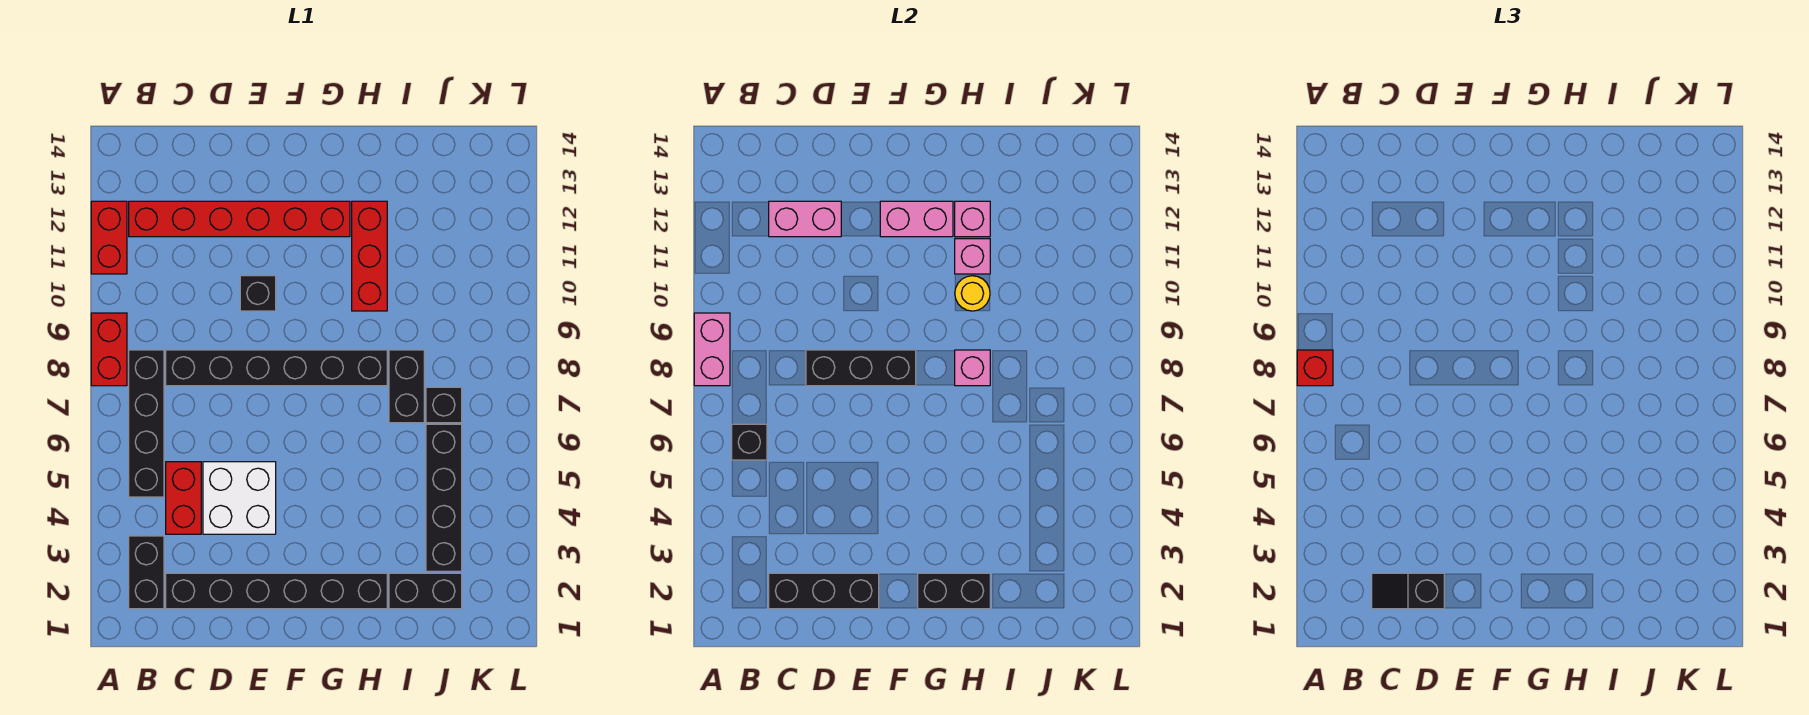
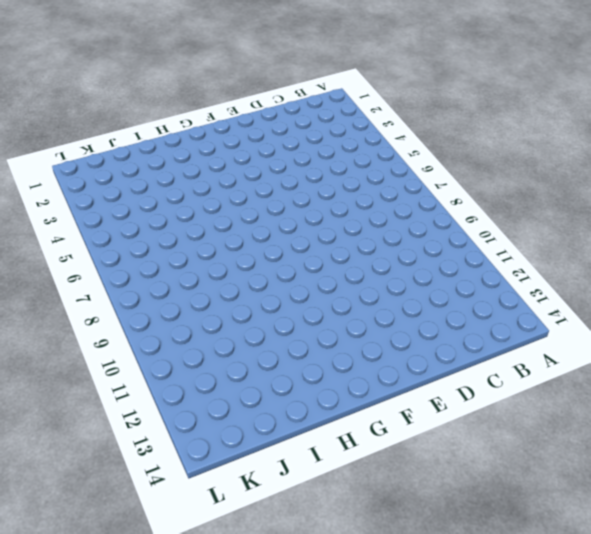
none -> red 1x2 brick [91,313,127,386]
none -> red 1x2 brick [91,201,127,274]
none -> black 1x2 brick [129,536,164,609]

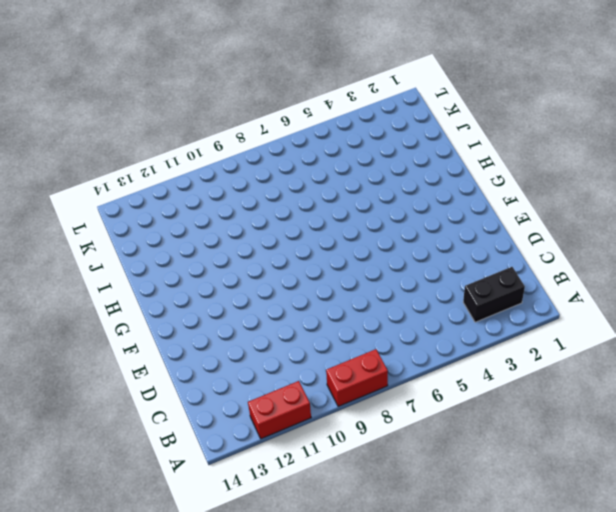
none -> black 1x4 brick [129,350,164,497]
none -> red 1x6 brick [129,201,350,237]
none -> black 1x6 brick [166,573,387,609]

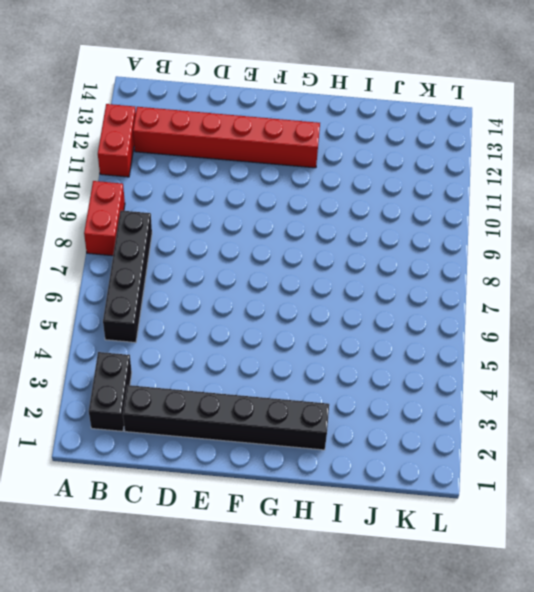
none -> red 1x2 brick [166,462,201,534]
none -> black 1x6 brick [166,350,387,386]
none -> white 2x2 brick [203,462,276,534]

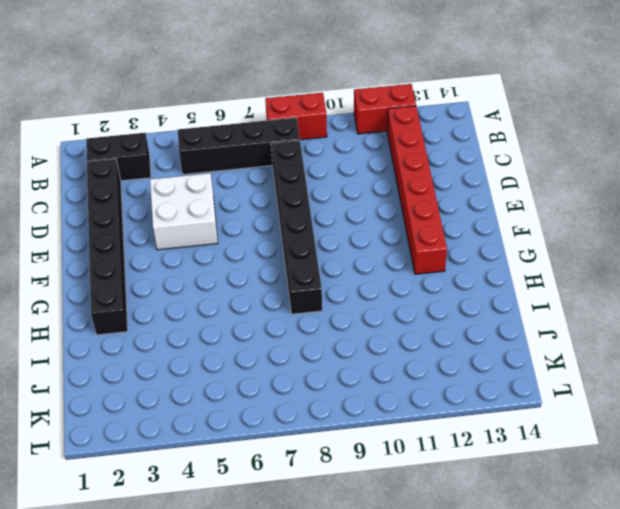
none -> red 1x2 brick [166,462,201,534]
none -> black 1x1 brick [240,276,276,311]
none -> red 1x3 brick [352,201,387,311]

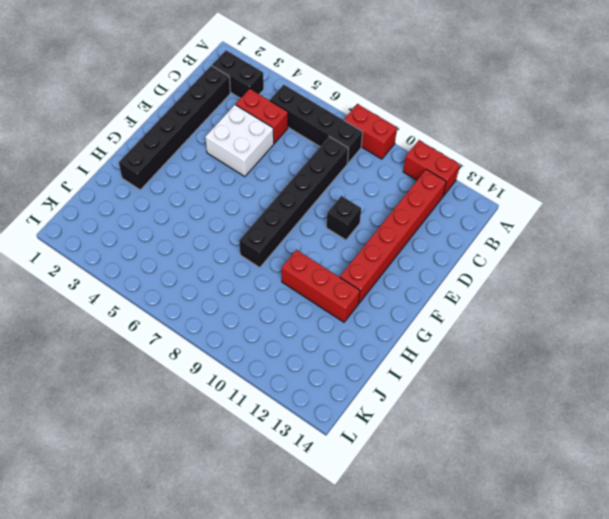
none -> black 1x2 brick [389,573,462,609]
none -> black 1x2 brick [389,350,424,423]
none -> black 1x4 brick [426,424,462,571]

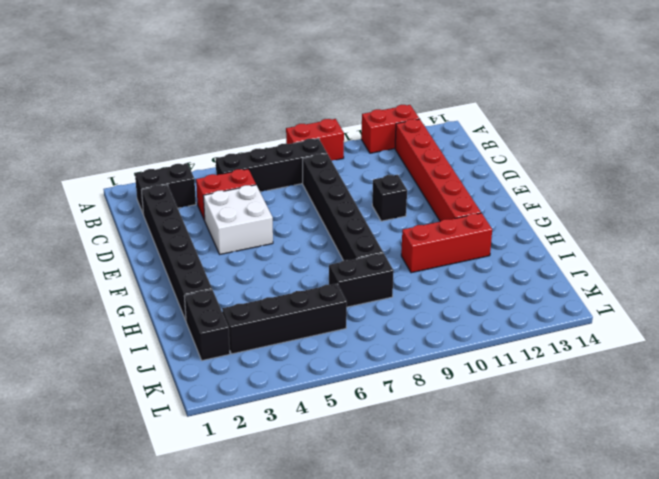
none -> black 1x1 brick [426,387,462,423]
none -> pink 1x2 brick [694,313,730,386]
none -> black 1x1 brick [732,424,767,460]

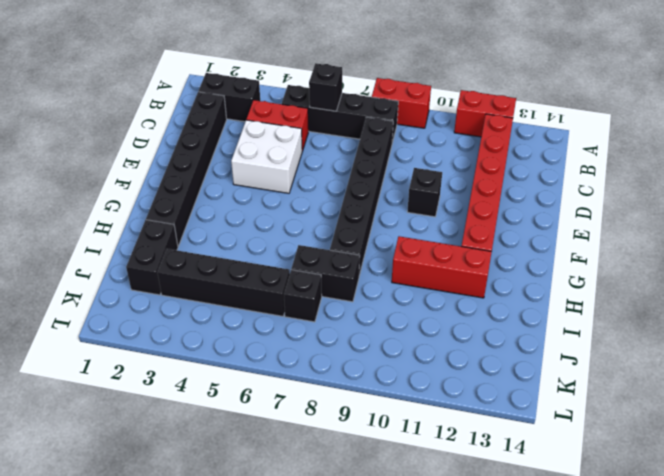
none -> pink 1x2 brick [694,313,730,386]
none -> black 1x3 brick [769,573,879,609]
none -> pink 1x2 brick [769,201,841,237]

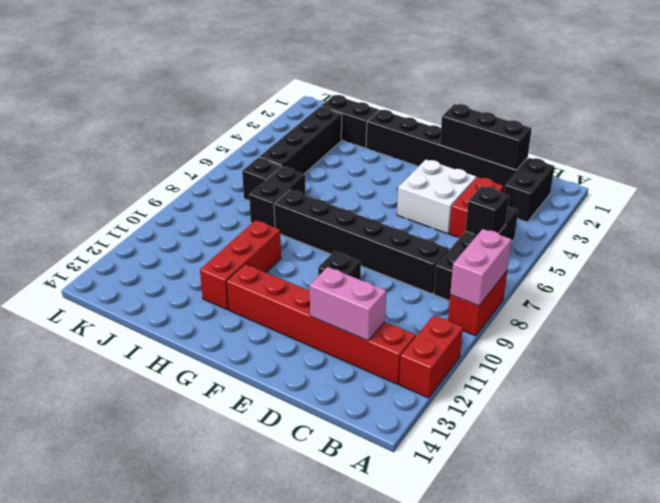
none -> black 1x3 brick [806,350,916,386]
none -> pink 1x2 brick [880,201,953,237]
none -> black 1x2 brick [918,573,990,609]

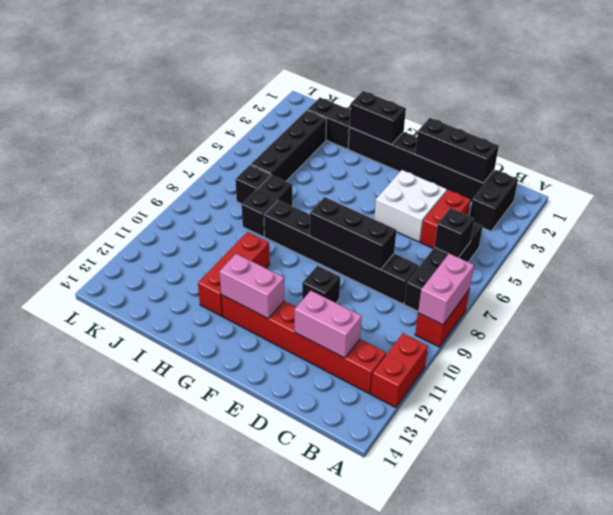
none -> pink 1x1 brick [955,350,990,386]
none -> yellow 1x1 round brick [955,276,990,311]
none -> pink 1x1 brick [955,239,990,274]

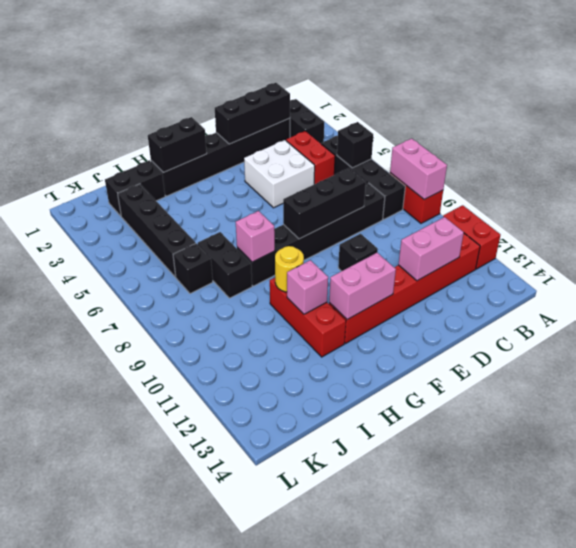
none -> pink 1x1 brick [955,201,990,237]
none -> red 1x1 brick [1297,350,1333,386]
none -> black 1x2 slope [1372,573,1444,609]

